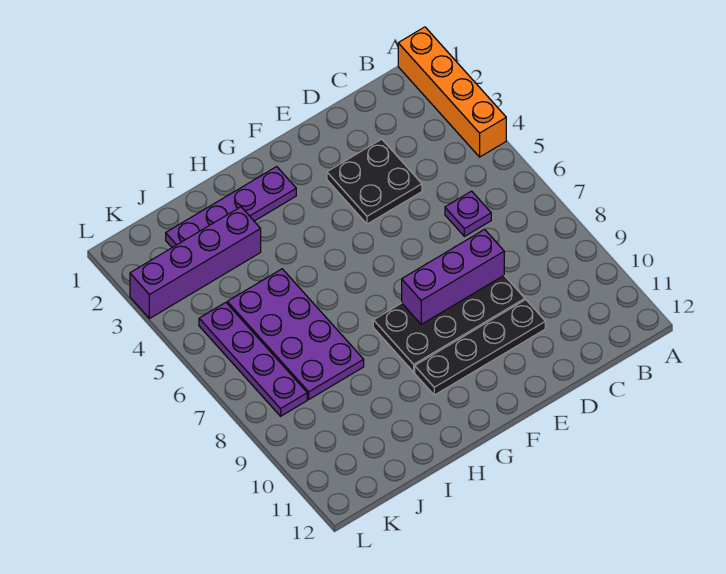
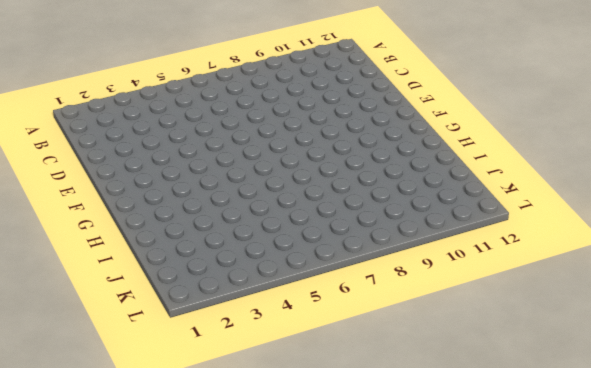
none -> orange 1x4 brick [398,27,506,157]
none -> purple 1x1 plate [445,191,491,236]

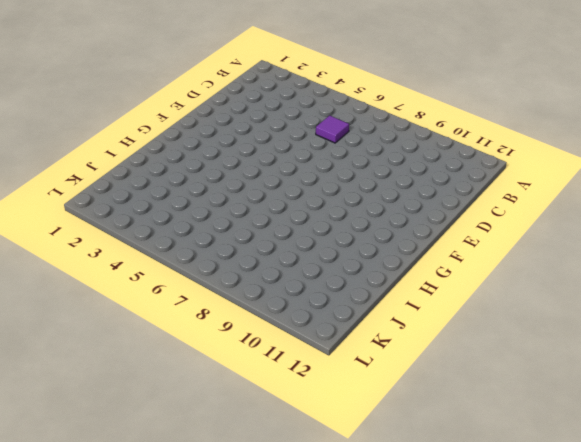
purple 1x1 tile [316,115,349,143] -> purple 1x1 plate [445,191,491,236]
none -> orange 1x4 brick [398,27,506,157]
none -> black 2x2 plate [327,139,422,224]

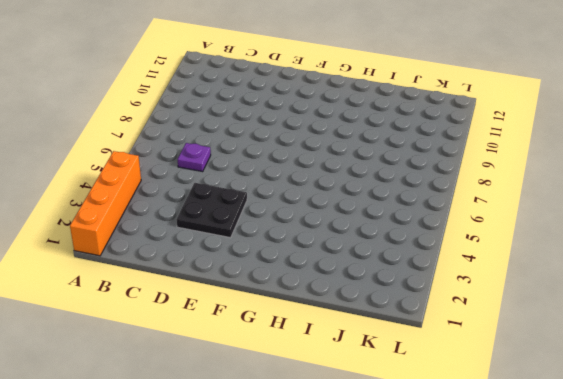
none -> black 2x4 plate [373,276,525,372]
none -> black 1x4 plate [415,300,545,395]

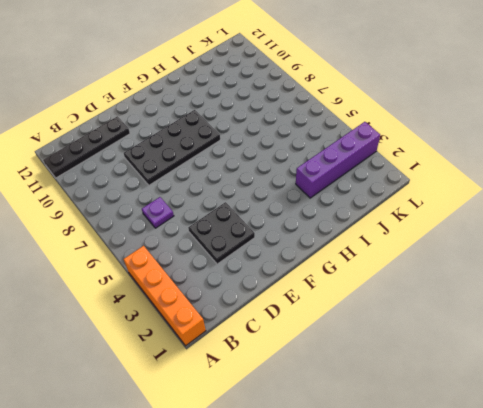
black 1x4 plate [43,116,130,178] -> black 1x4 plate moved to [415,300,545,395]
none -> purple 1x4 plate [166,167,296,248]
none -> purple 2x4 plate [227,269,364,399]

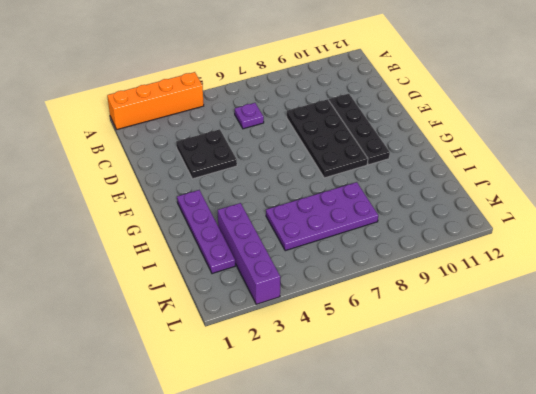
none -> purple 1x4 plate [199,302,307,416]
none -> purple 1x3 brick [402,229,504,324]

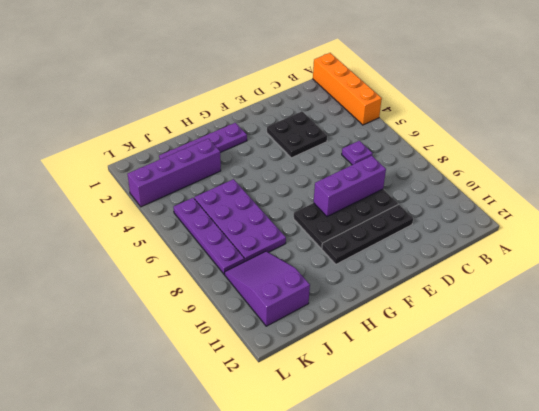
purple 2x3 slope [225,251,310,326] -> none

